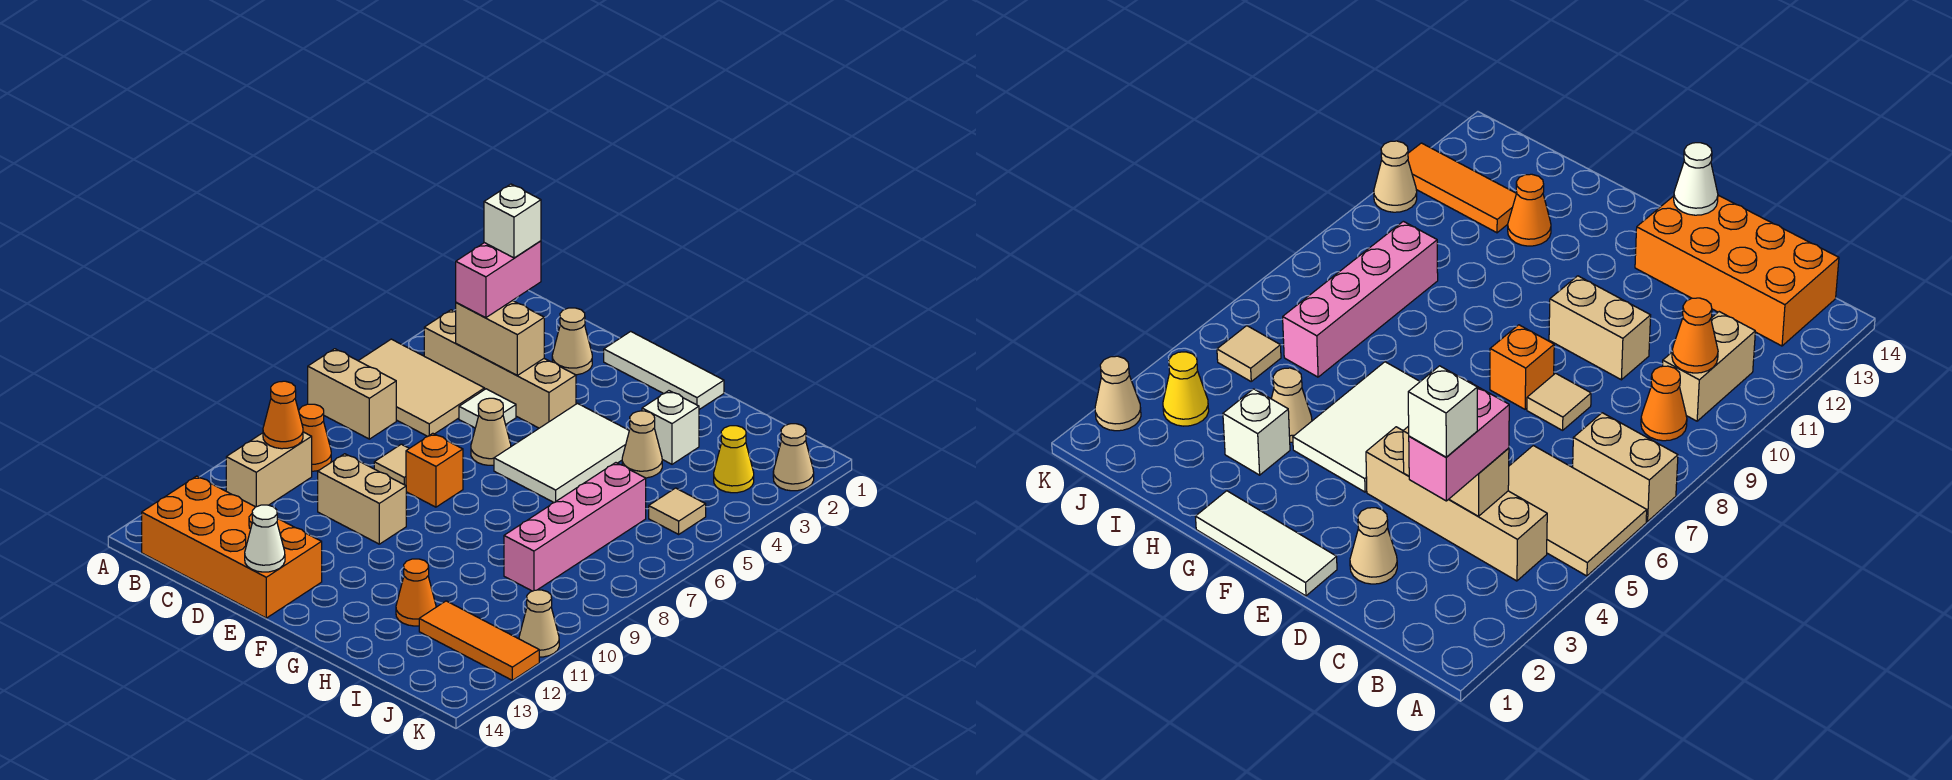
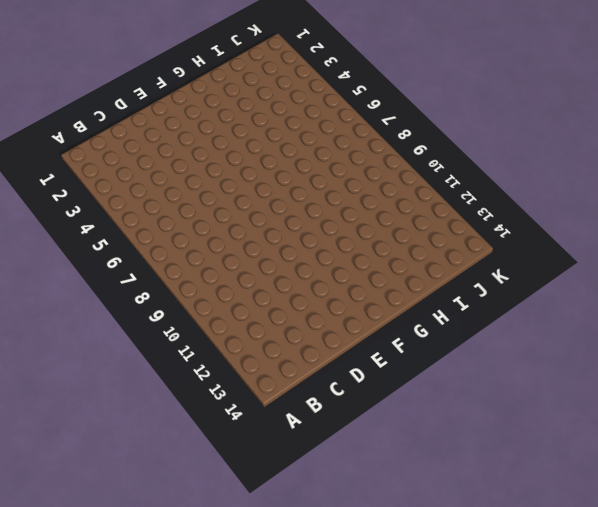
none -> tan 2x3 tile [359,339,485,436]
none -> tan 1x2 brick [308,349,396,439]
none -> tan 1x4 brick [424,310,576,428]

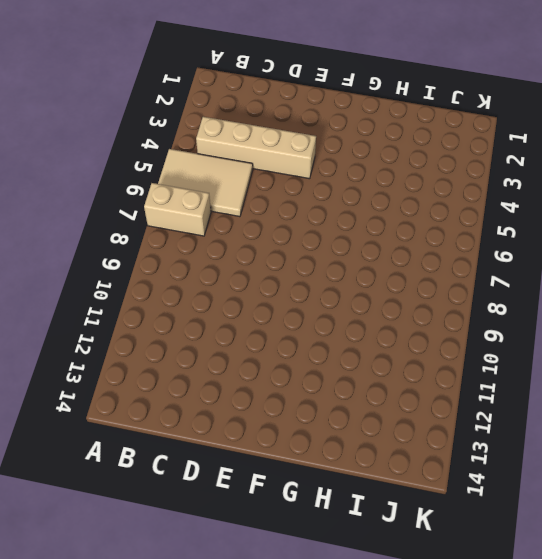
none -> orange 1x1 cone [299,404,331,471]
none -> tan 1x2 brick [226,432,312,507]
none -> orange 2x4 brick [142,476,322,618]

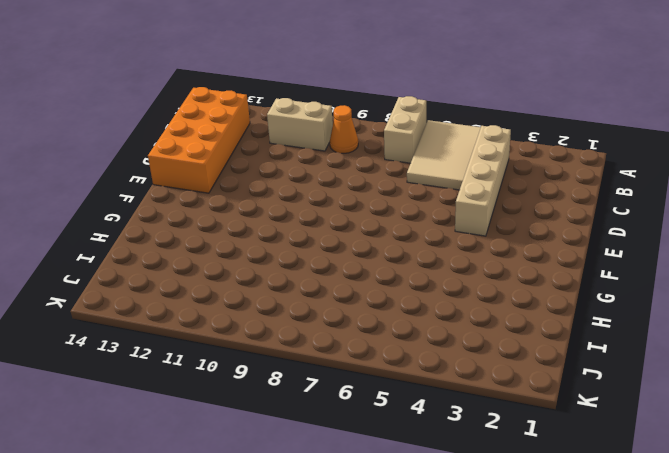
none -> tan 1x1 cone [552,308,592,375]
none -> white 1x1 tile [459,389,516,428]
none -> tan 1x1 tile [374,444,409,485]

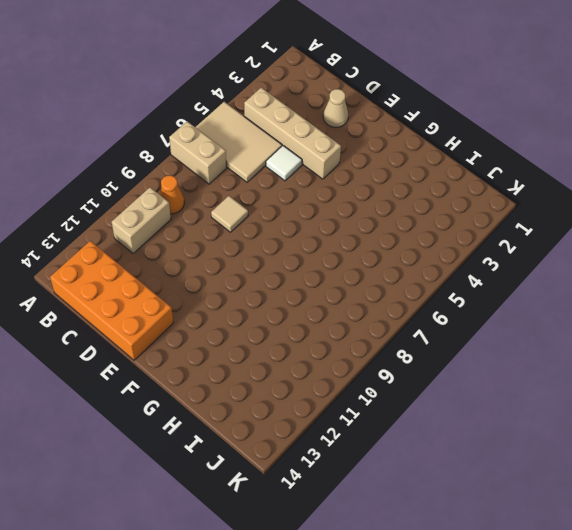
none -> tan 1x2 brick [318,454,406,544]
none -> white 1x3 tile [604,331,724,409]
none -> tan 1x1 cone [471,398,511,465]

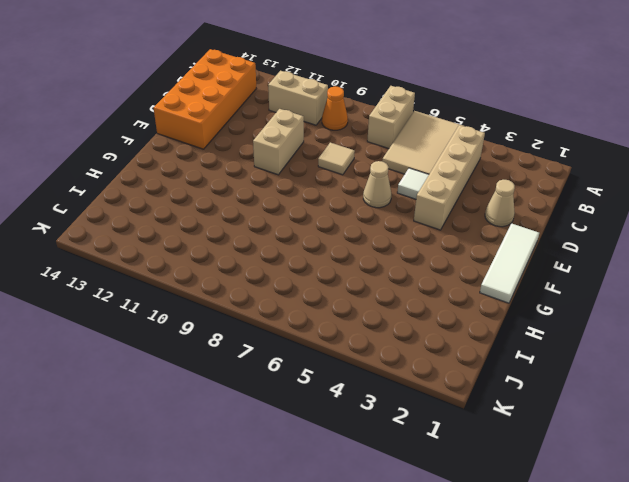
none -> orange 1x1 brick [406,433,463,507]
none -> white 2x3 tile [494,404,629,502]
none -> white 1x1 brick [642,391,699,464]

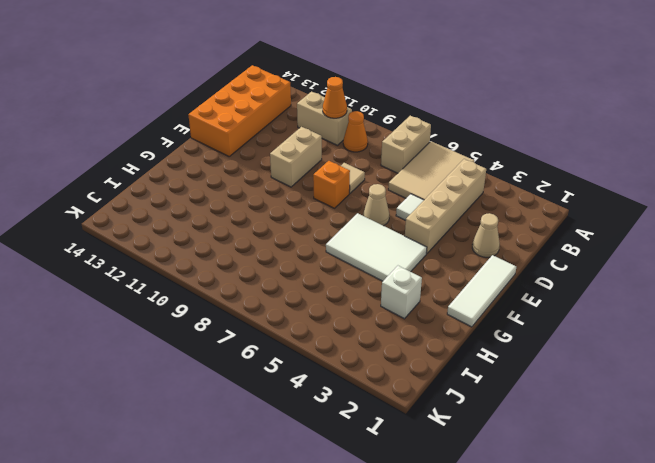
none -> tan 1x1 cone [622,411,662,478]
none -> orange 1x1 cone [396,559,436,626]
none -> pink 1x4 brick [504,463,646,591]

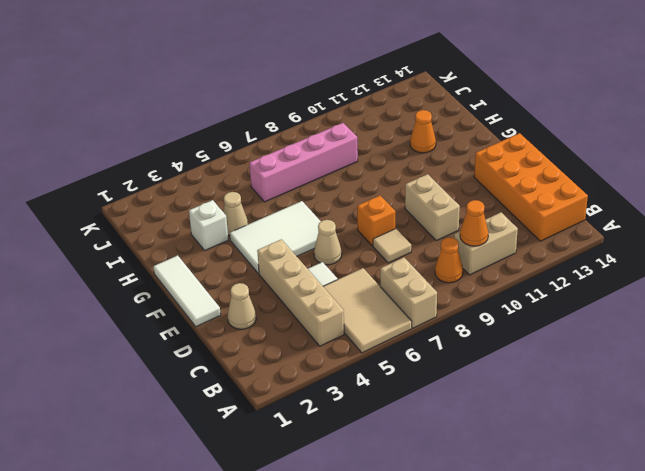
none -> orange 1x3 tile [419,601,539,680]
none -> yellow 1x1 cone [714,426,754,493]
none -> tan 1x1 tile [649,488,706,534]

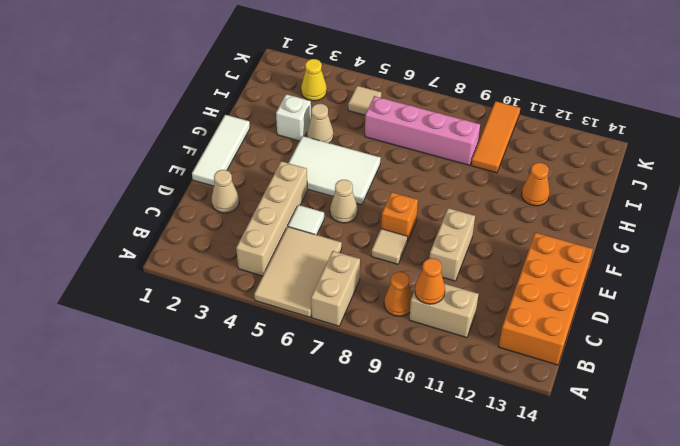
orange 1x3 tile [471,101,520,173] -> orange 1x3 tile moved to [419,601,539,680]
none -> tan 1x1 cone [773,424,814,491]
none -> tan 1x1 cone [519,590,559,657]
none -> tan 1x2 brick [456,301,544,375]

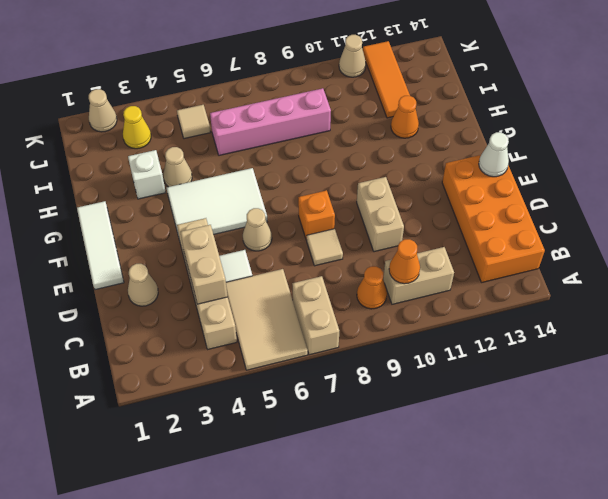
none -> pink 1x2 brick [456,241,541,318]
none -> white 1x1 brick [484,184,541,258]

